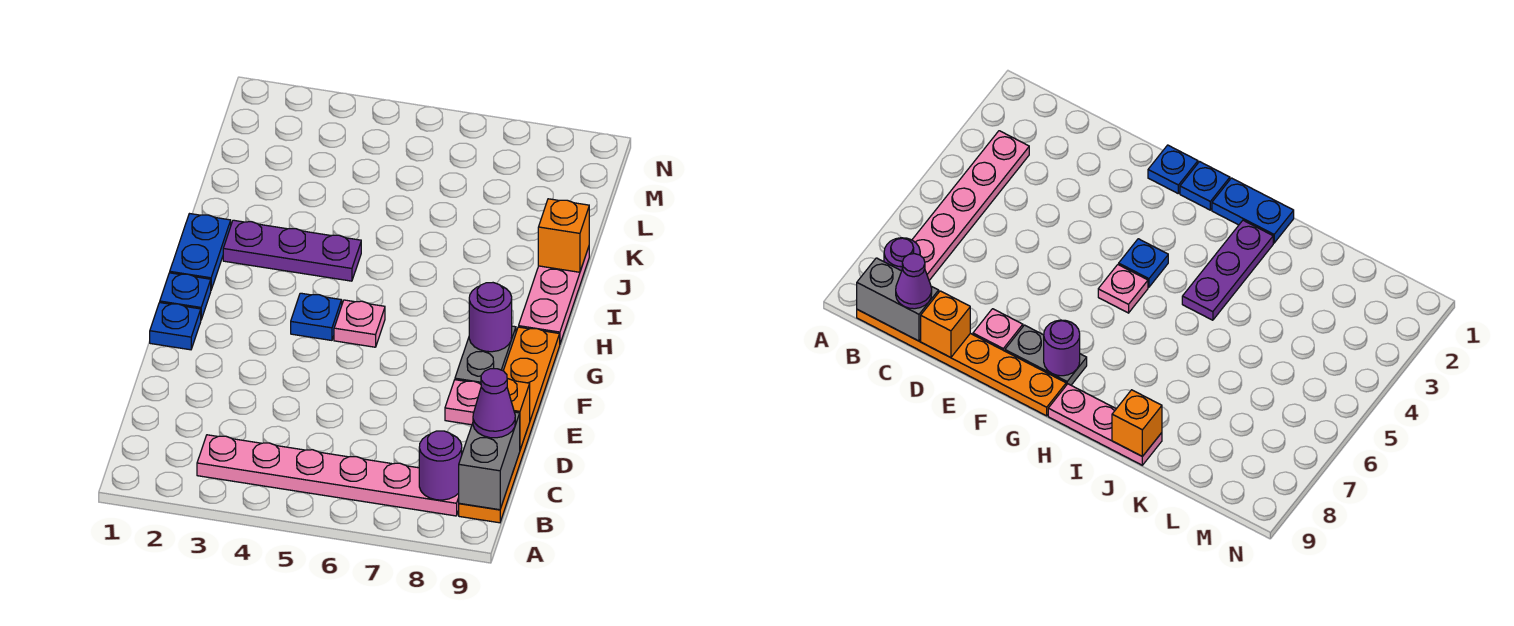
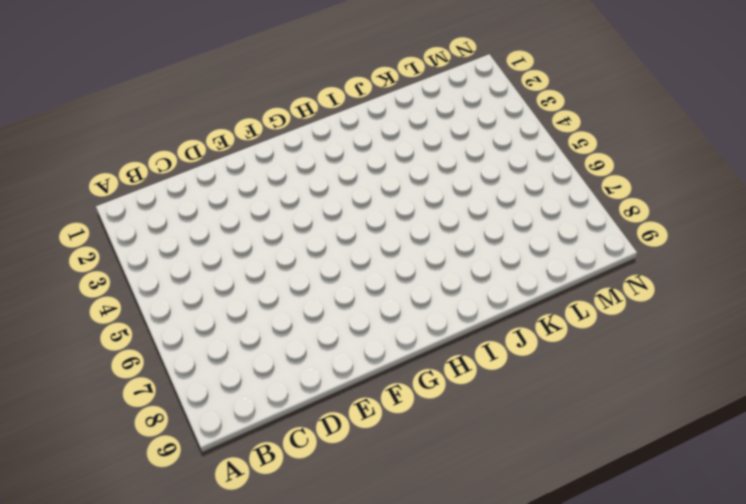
none -> pink 1x6 plate [197,435,459,516]
none -> orange 1x6 plate [459,327,560,523]
none -> pink 1x1 plate [445,380,481,425]

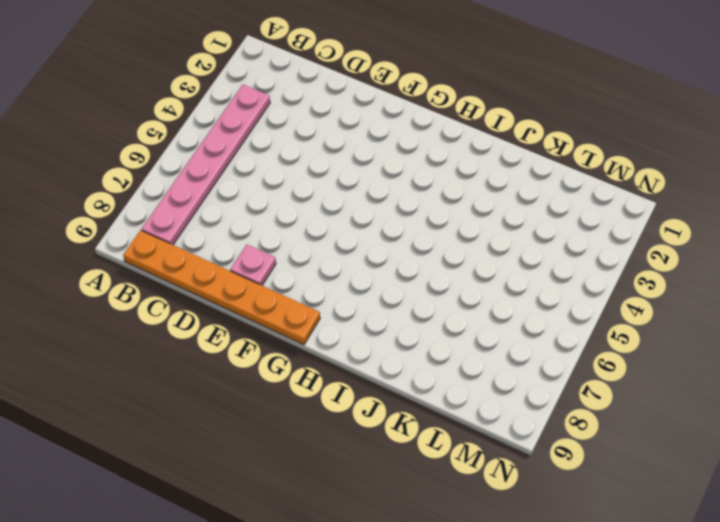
none -> blue 1x1 plate [150,303,201,350]
none -> grey 1x2 plate [455,326,516,384]
none -> blue 1x1 plate [160,273,211,319]

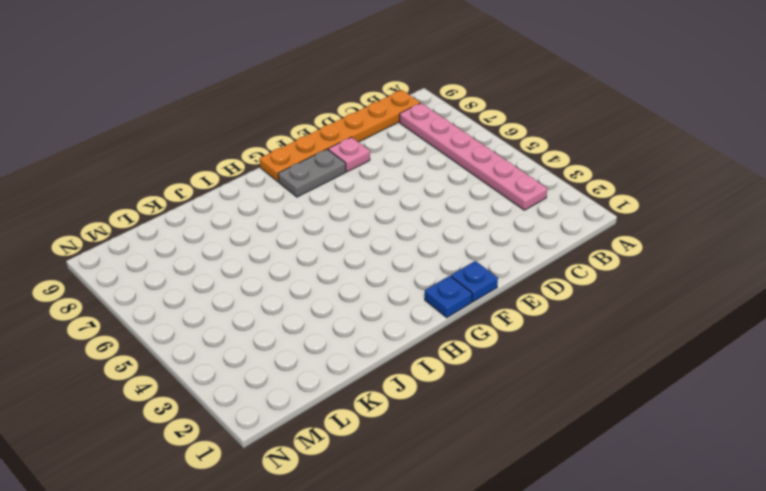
none -> blue 1x1 plate [291,293,342,340]
none -> pink 1x1 plate [334,300,385,347]
none -> blue 1x2 plate [170,214,231,289]

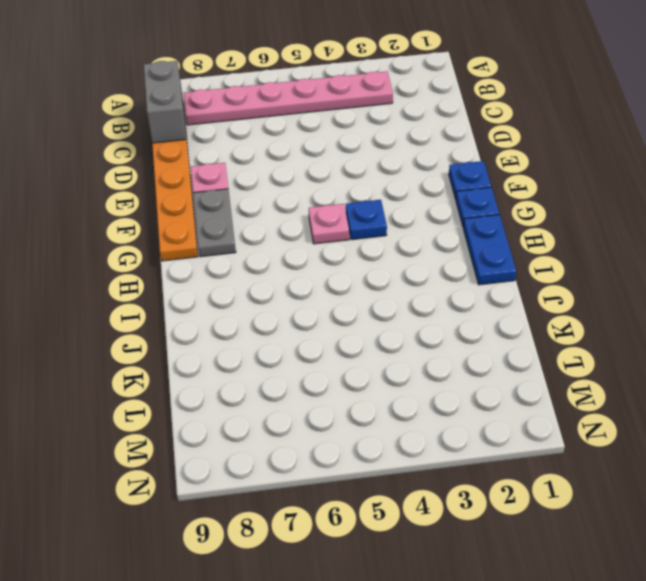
none -> pink 1x3 plate [519,247,589,343]
none -> purple 1x3 plate [223,220,361,281]
none -> purple 1x1 round brick [419,431,462,500]

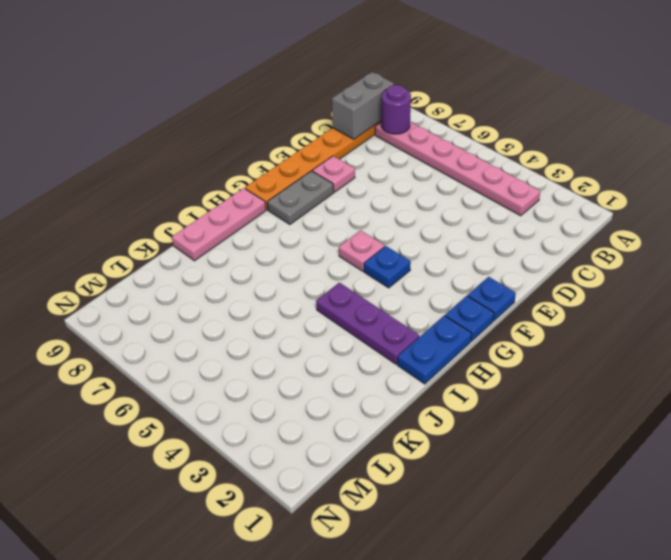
none -> orange 1x1 brick [507,379,530,449]
none -> purple 1x1 round brick [469,283,512,352]
none -> orange 1x1 brick [538,199,589,272]

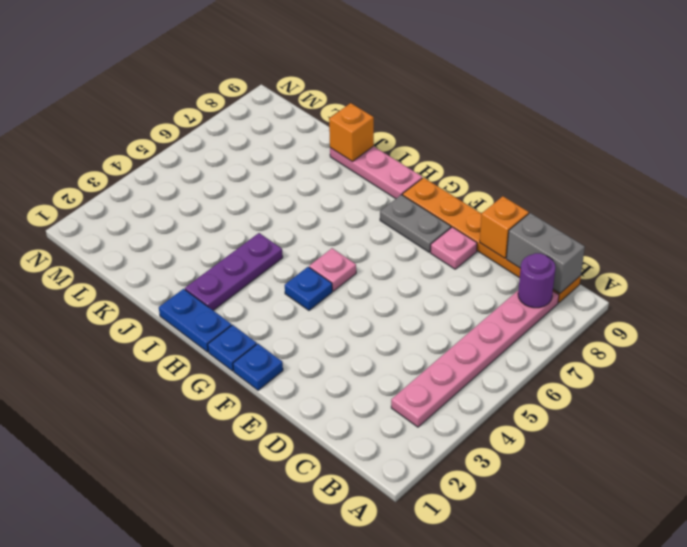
none -> purple 1x1 round brick [469,283,512,352]
none -> purple 1x1 cone [473,369,515,438]

